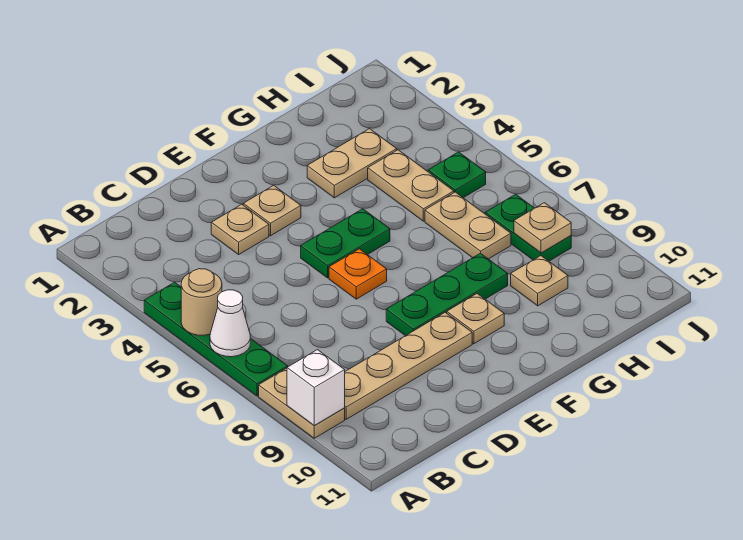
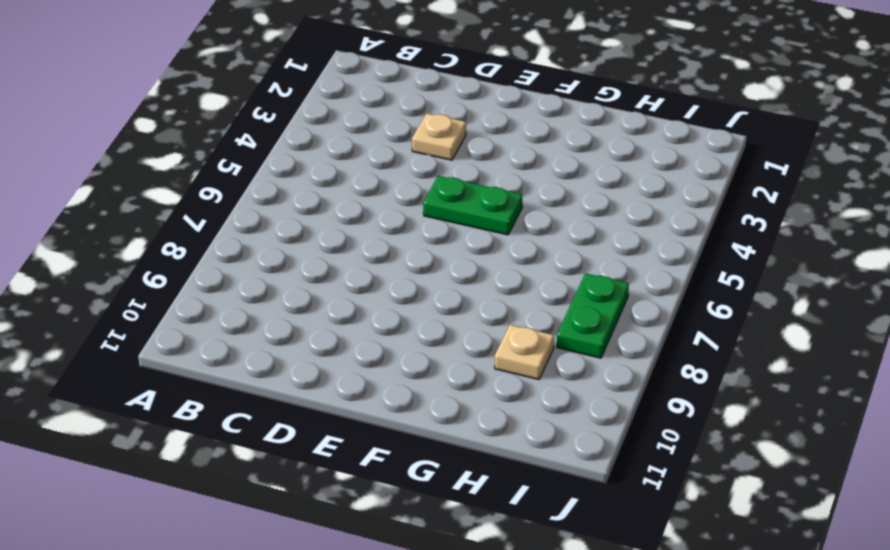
none -> green 1x4 plate [144,282,288,396]
none -> tan 1x2 plate [259,368,345,438]
none -> tan 1x4 plate [345,312,472,419]

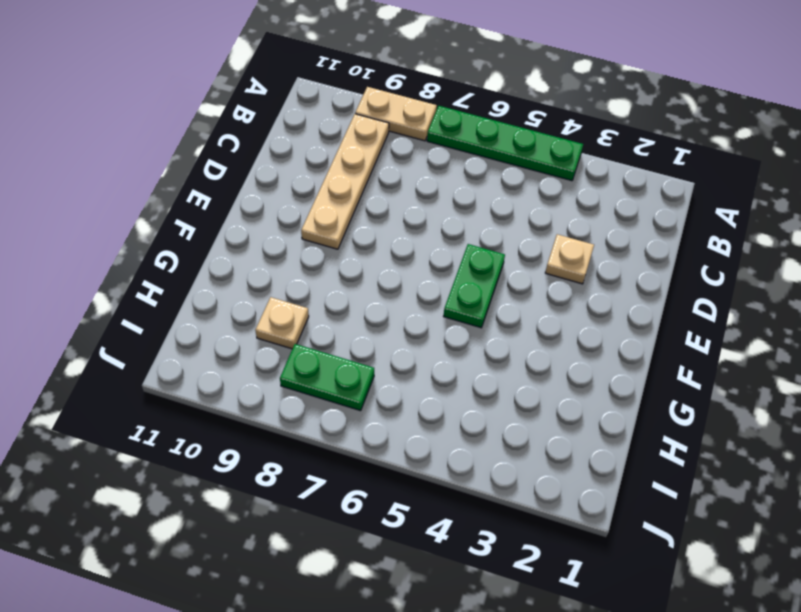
none -> tan 1x1 plate [243,185,301,236]
none -> orange 1x1 plate [329,249,387,299]
none -> green 1x3 plate [386,253,508,336]

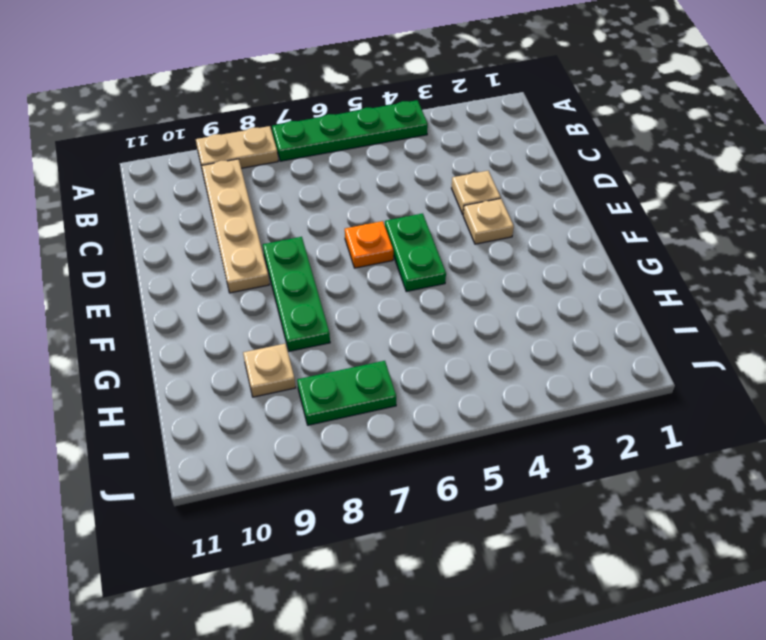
none -> tan 1x1 plate [447,294,504,344]
none -> tan 1x2 plate [307,129,397,198]
none -> tan 1x2 plate [368,150,454,221]

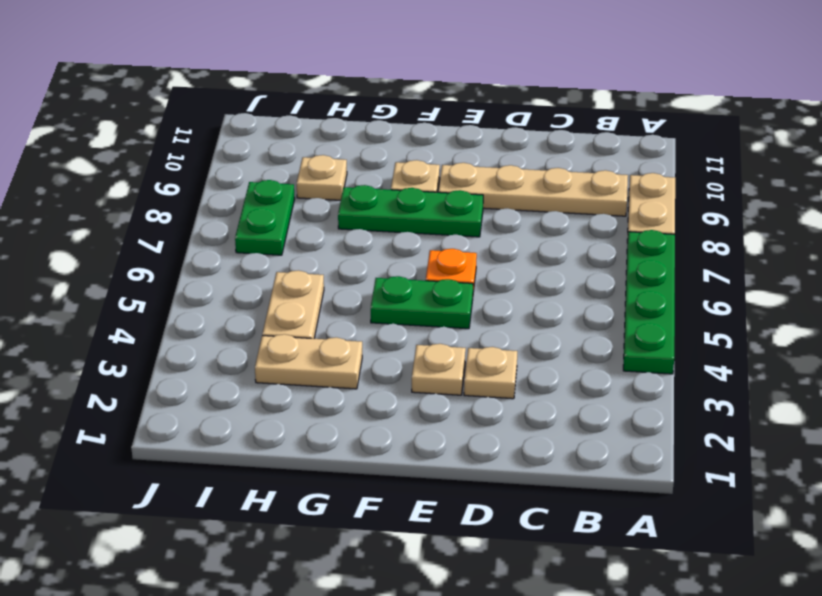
none -> tan 1x2 plate [425,192,511,259]
none -> green 1x1 plate [428,152,486,198]
none -> tan 1x1 round brick [181,269,222,335]

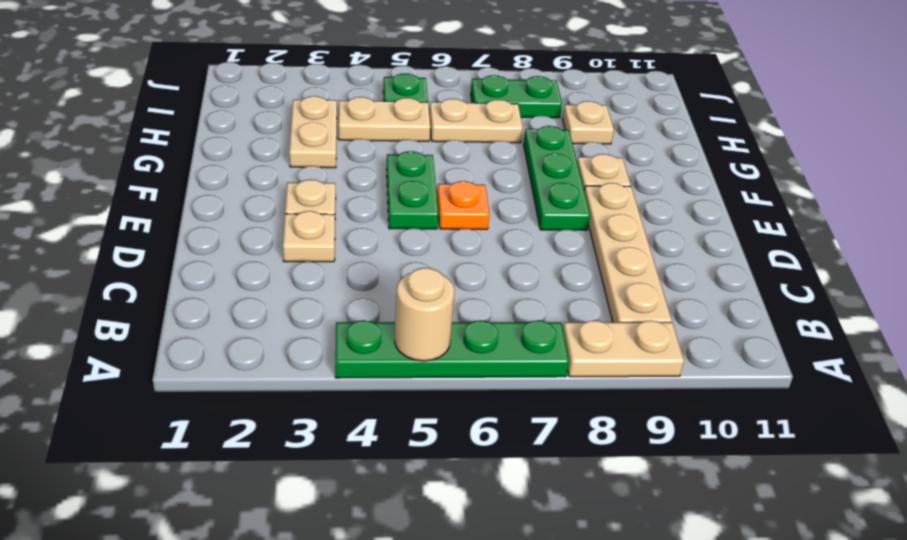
none -> white 1x1 cone [210,290,250,357]
none -> white 1x1 brick [287,350,345,426]
none -> tan 1x1 plate [514,203,571,253]

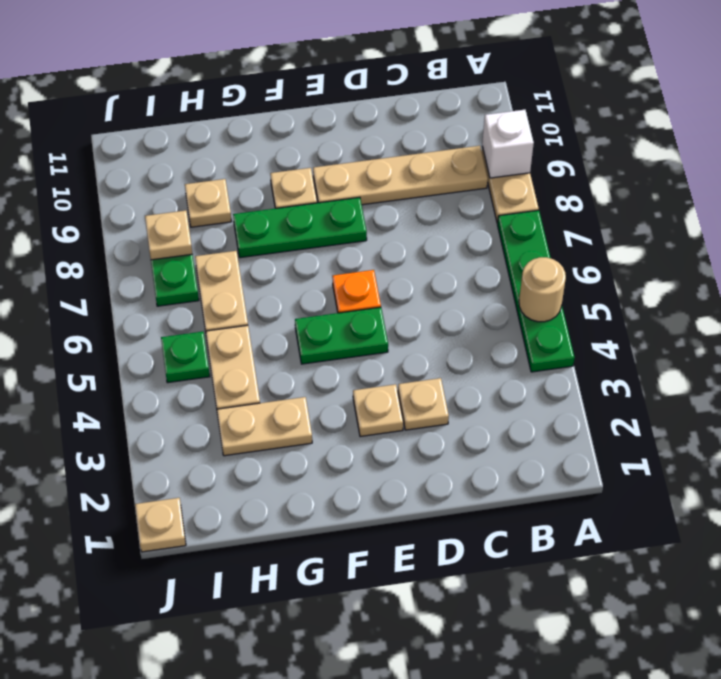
tan 1x1 plate [135,498,186,552] -> none
none -> white 1x1 cone [210,290,250,357]

